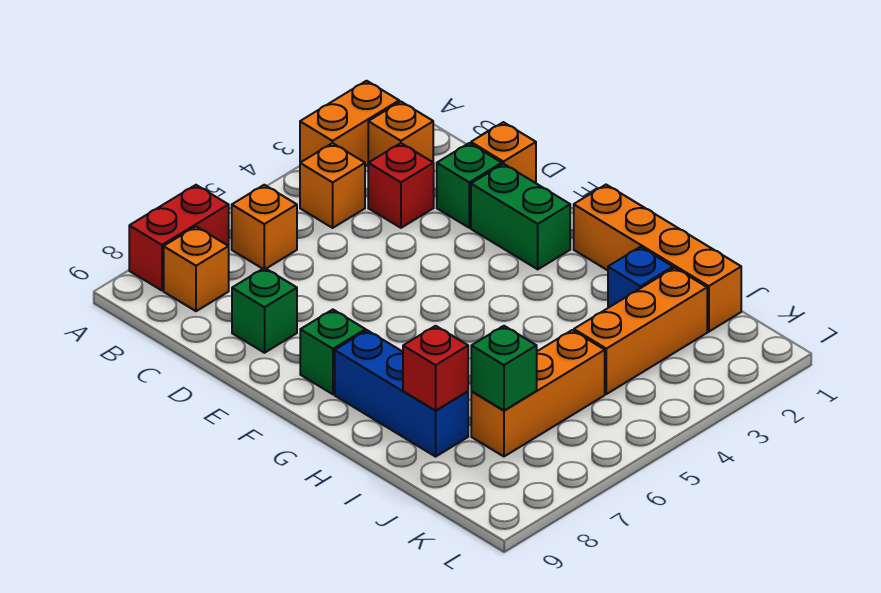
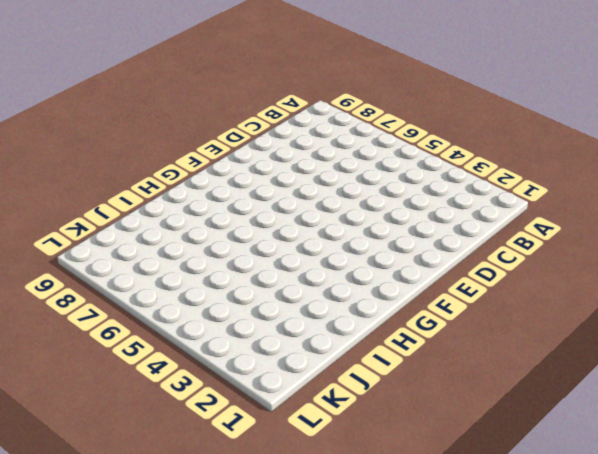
none -> orange 1x2 brick [300,81,399,166]
none -> red 1x2 brick [129,185,229,290]
none -> orange 1x1 brick [368,102,433,163]

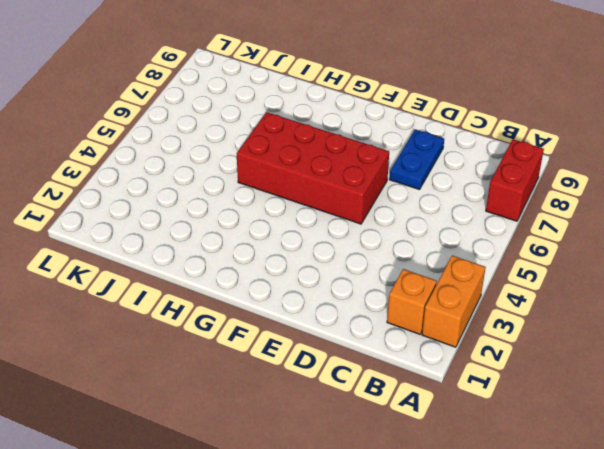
blue 1x2 plate [390,130,444,190] -> green 1x1 brick [232,268,297,353]
red 2x4 brick [237,112,389,224] -> none
none -> orange 1x1 brick [300,143,365,228]
none -> orange 1x1 brick [232,185,297,269]
none -> orange 1x1 brick [164,227,229,311]

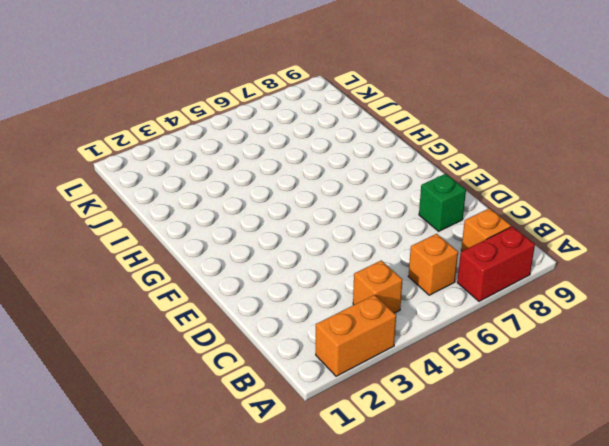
none -> orange 1x1 brick [368,102,433,163]
none -> red 1x1 brick [368,143,434,228]
none -> orange 1x1 brick [471,122,536,183]

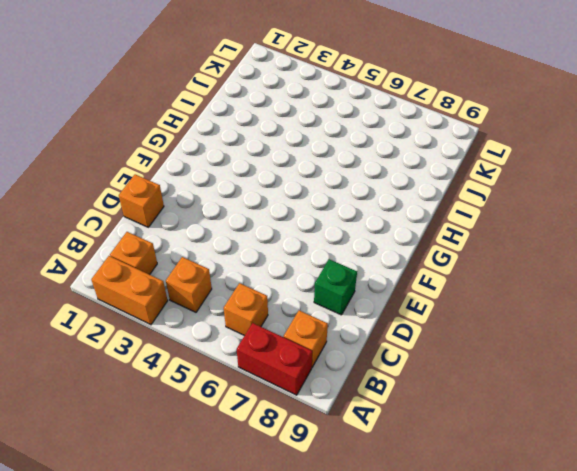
none -> red 1x1 brick [368,143,434,228]
none -> green 1x1 brick [437,143,502,228]
none -> green 1x2 brick [471,164,570,269]

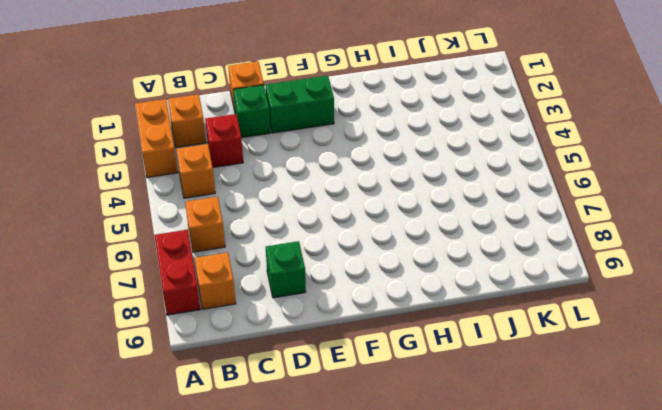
none -> green 1x1 brick [300,310,366,394]
none -> orange 1x4 brick [574,185,741,332]
none -> blue 1x3 brick [335,330,468,457]

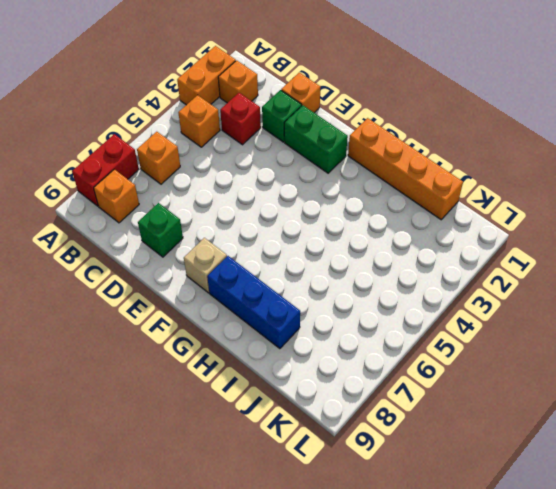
tan 1x1 brick [184,238,227,293] -> green 1x1 brick [300,310,366,394]
none -> blue 1x1 brick [608,247,673,308]
none -> orange 1x3 brick [574,268,707,394]
none -> orange 1x3 brick [471,330,605,456]

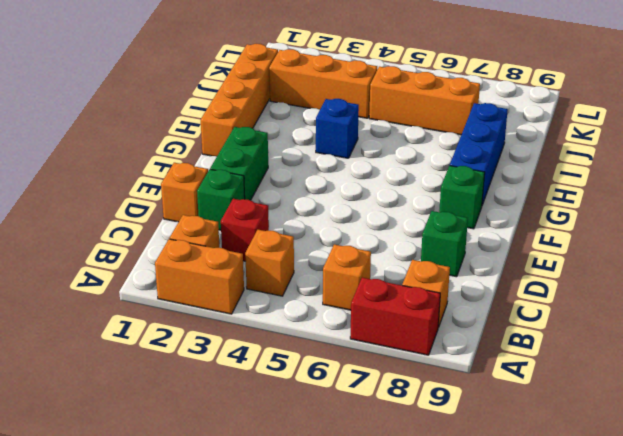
blue 1x1 brick [316,99,359,158] -> blue 1x1 brick moved to [608,247,673,308]
none -> red 1x1 brick [403,326,468,410]
none -> green 1x1 brick [471,326,537,410]

